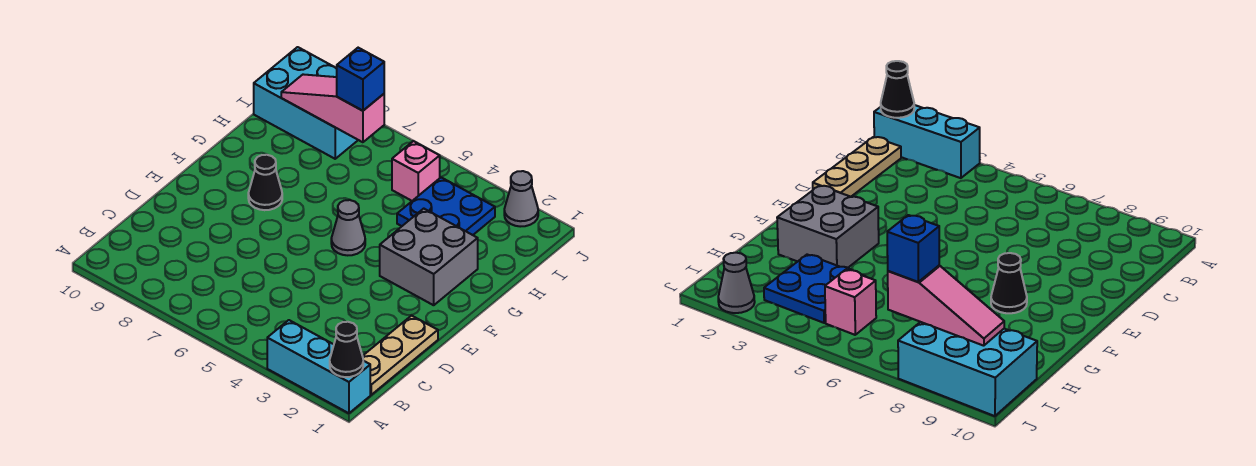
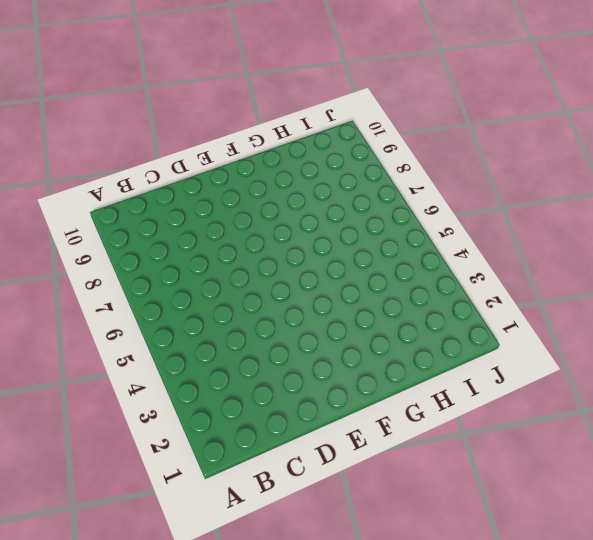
none -> cyan 1x3 brick [267,320,370,413]
none -> tan 1x3 plate [363,316,438,395]
none -> grey 2x2 brick [380,209,478,305]

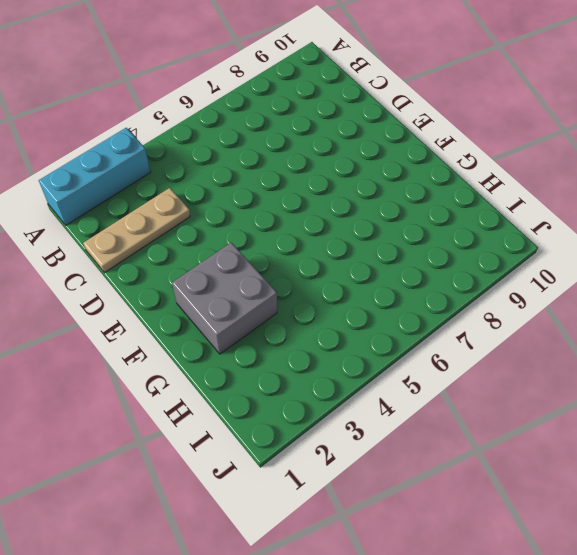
tan 1x3 plate [83,188,190,273] -> tan 1x3 plate turned to [363,316,438,395]
none -> grey 1x1 cone [331,200,365,255]
none -> black 1x1 cone [248,155,282,210]
none -> blue 2x2 plate [397,177,495,235]

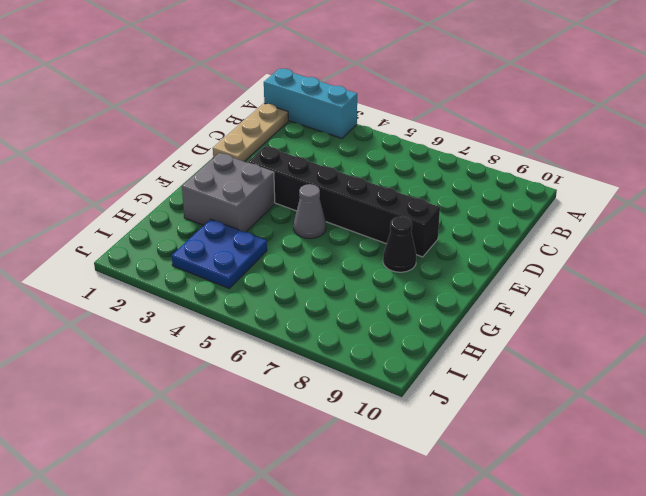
black 1x6 brick [248,146,440,257] -> none
none -> pink 1x1 brick [392,141,440,201]
none -> cyan 2x3 brick [254,47,358,159]
none -> grey 1x1 cone [504,171,538,227]

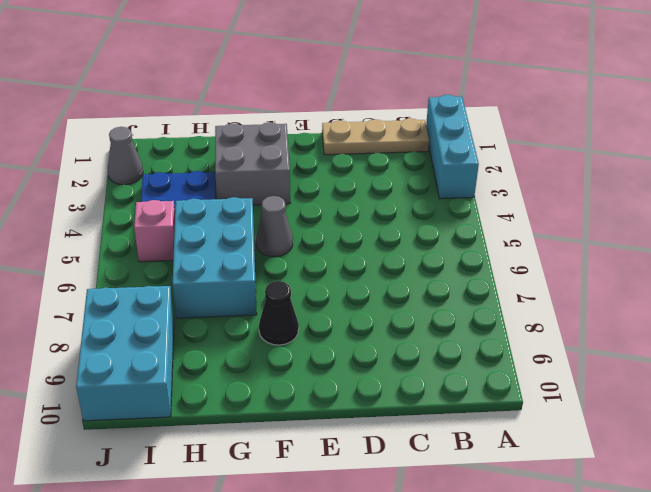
cyan 2x3 brick [173,197,257,318] -> none
none -> black 1x1 cone [330,322,363,377]
none -> pink 1x3 slope [281,74,384,142]
none -> blue 1x1 brick [337,48,384,111]

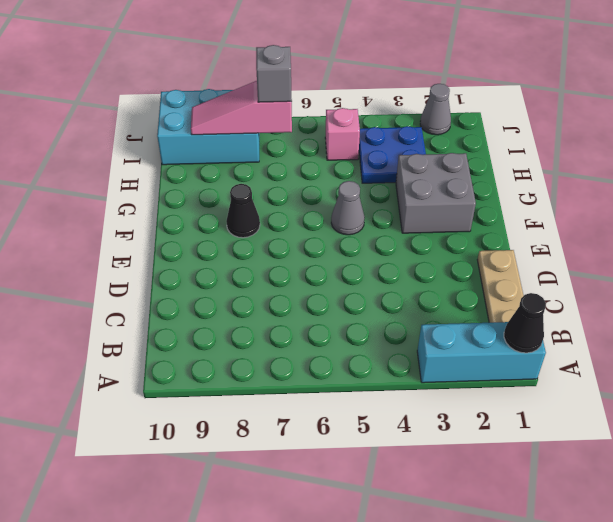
grey 1x1 brick [256,45,292,102] -> blue 1x1 brick [337,48,384,111]

